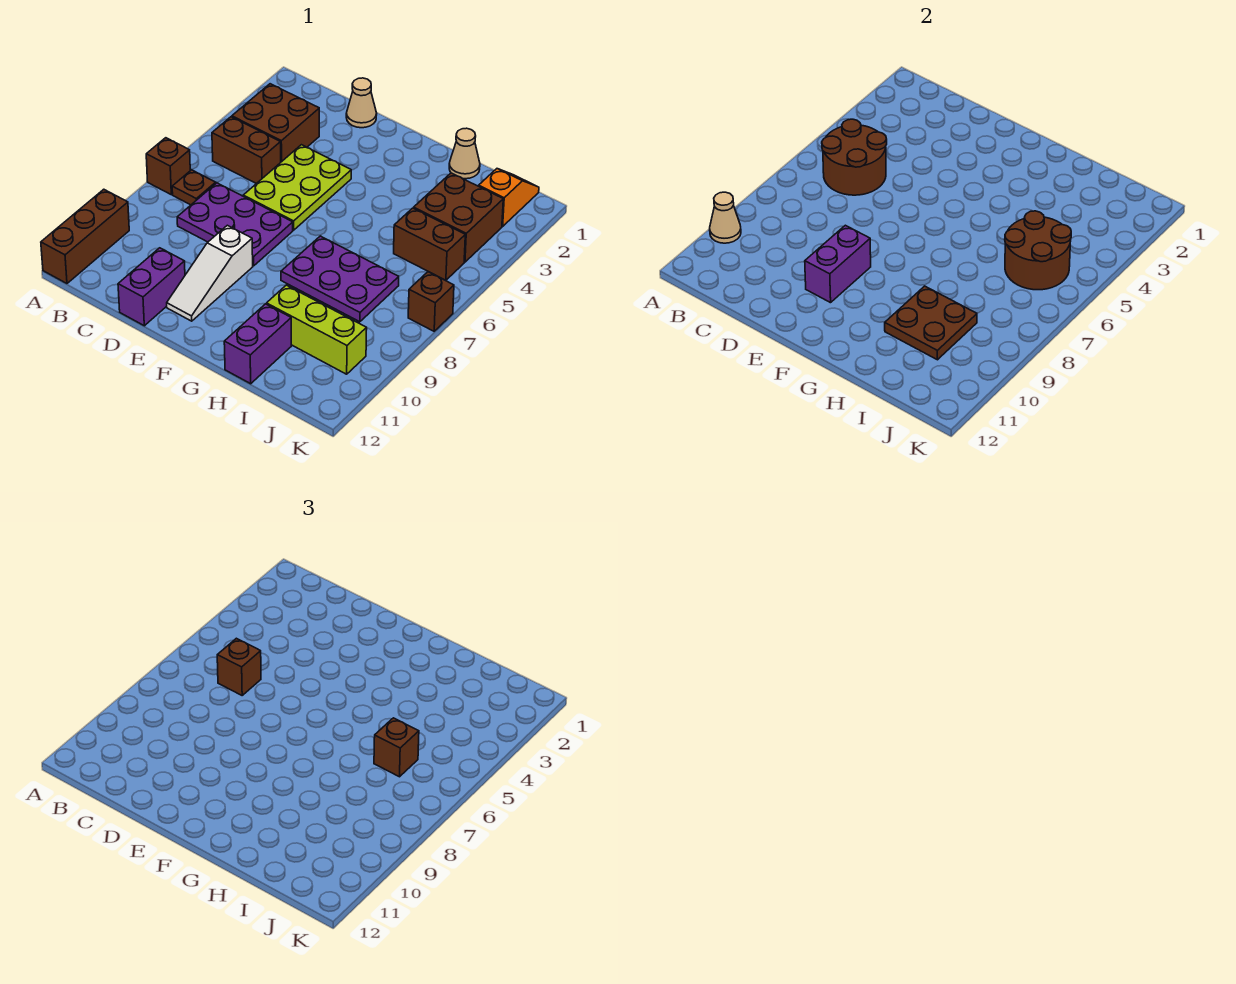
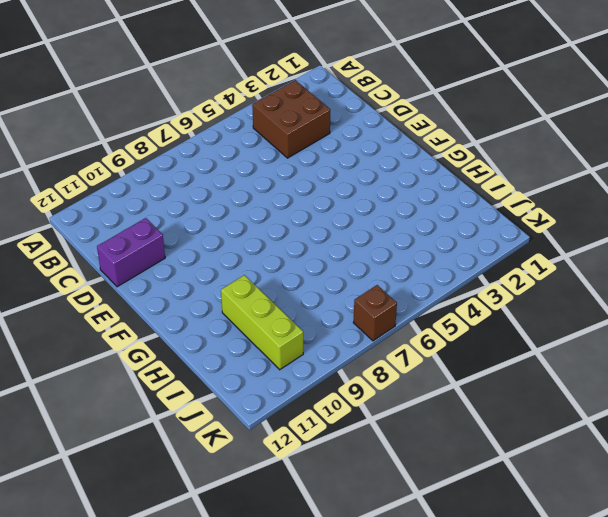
none -> brown 1x1 brick [146,138,190,194]
none -> brown 1x3 brick [41,189,129,283]
none -> brown 1x2 brick [212,117,281,184]

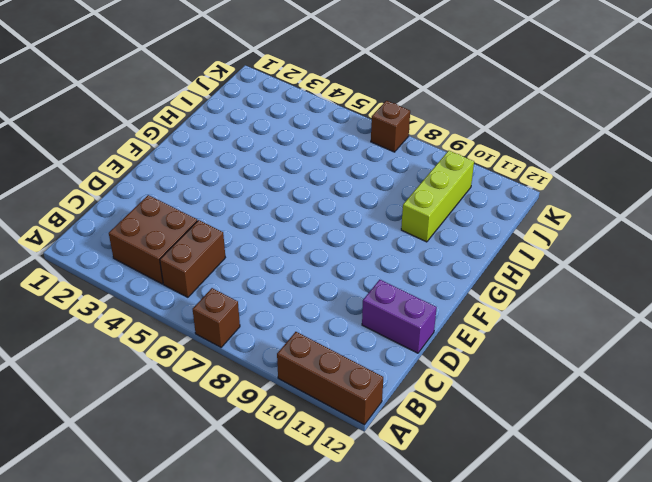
none -> brown 1x1 plate [172,170,216,205]
none -> purple 2x3 plate [177,183,293,266]
none -> tan 1x1 cone [346,78,377,128]

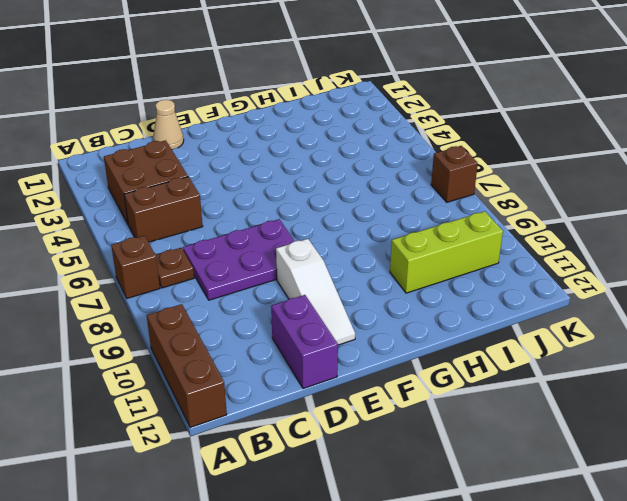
none -> lime 2x3 plate [243,145,351,230]
none -> purple 2x3 plate [281,236,399,322]
none -> tan 1x1 cone [449,128,480,179]

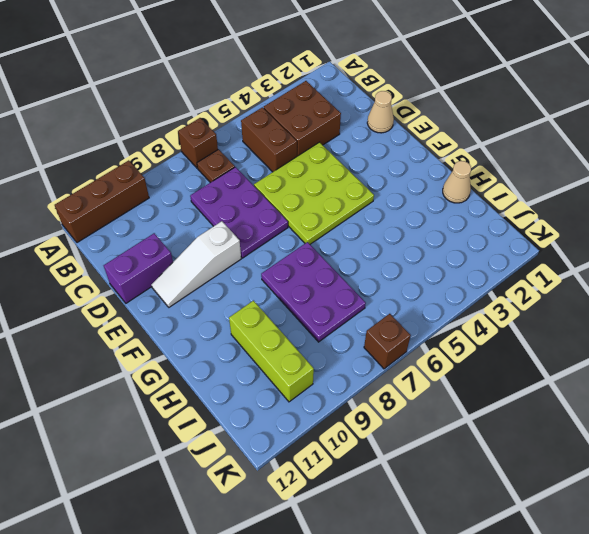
lime 3x3 plate [254,142,374,244] -> lime 2x3 plate [243,145,351,230]
none -> purple 1x2 brick [224,304,291,384]
none -> brown 2x2 brick [414,173,503,262]
none -> brown 1x2 brick [394,208,465,280]

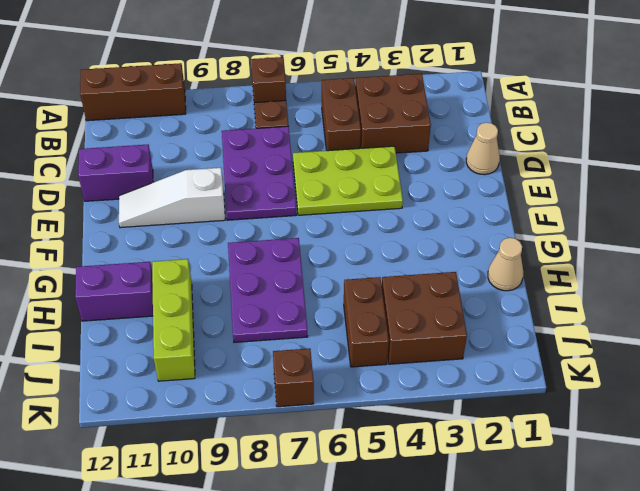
none -> orange 1x2 slope [479,169,539,226]
none -> tan 1x1 cone [710,192,741,243]
none -> brown 2x2 round brick [822,119,887,195]

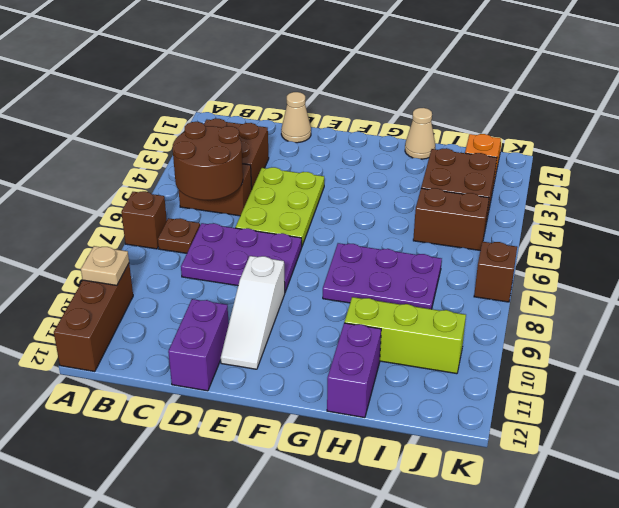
tan 1x1 plate [81,246,129,285] -> tan 1x1 cone [710,192,741,243]
none -> purple 1x2 brick [805,225,871,303]
none -> brown 2x2 plate [885,286,977,360]
none -> brown 2x2 round brick [1005,211,1071,290]

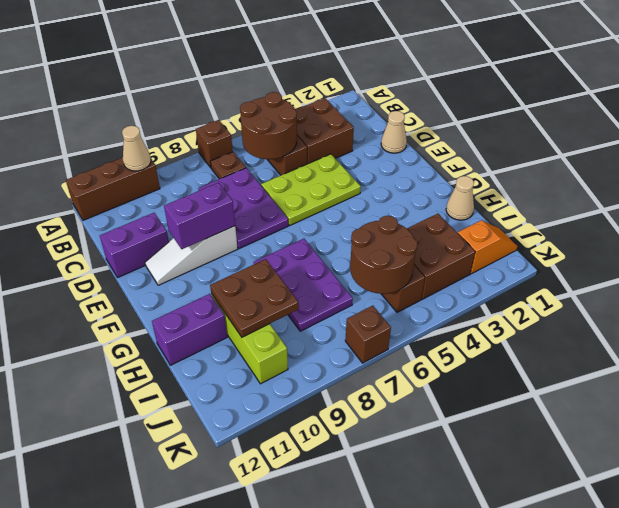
none -> brown 1x1 brick [217,638,261,695]
none -> brown 1x1 brick [374,718,419,777]

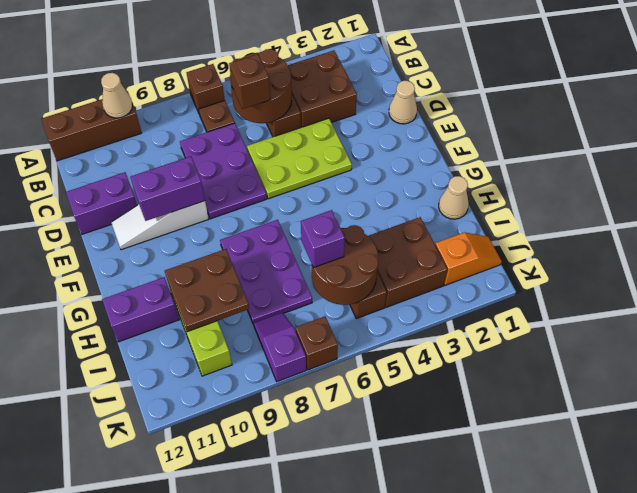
purple 1x1 brick [301,210,345,268] -> brown 1x1 brick [374,718,419,777]
purple 1x2 slope [253,313,306,382] -> none

